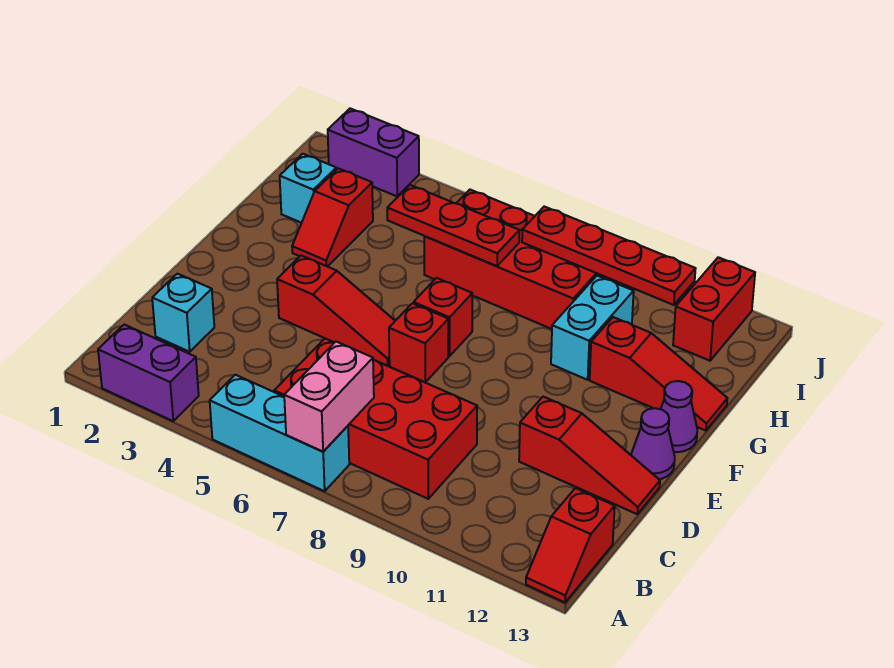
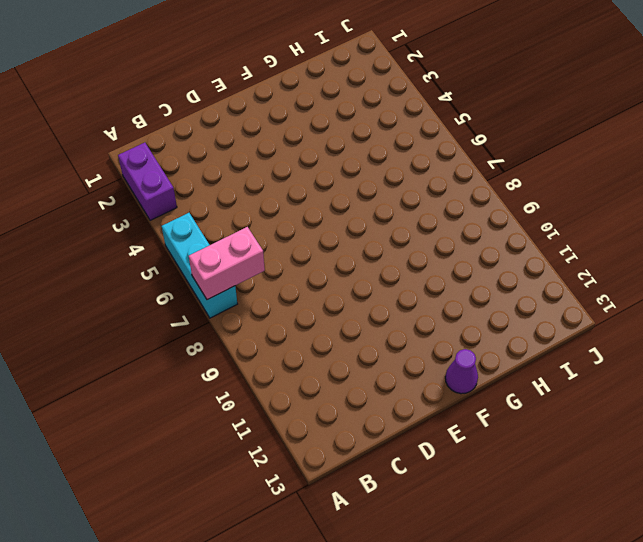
none -> red 1x2 slope [526,488,615,603]
none -> red 2x4 brick [274,339,477,499]
none -> cyan 1x1 brick [152,274,214,352]

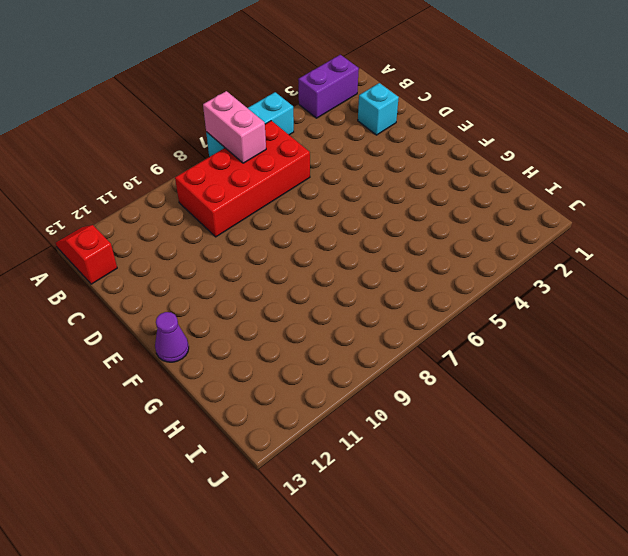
none -> red 1x3 slope [519,397,660,514]
none -> red 1x3 slope [277,256,395,366]
none -> red 1x1 brick [389,303,448,382]

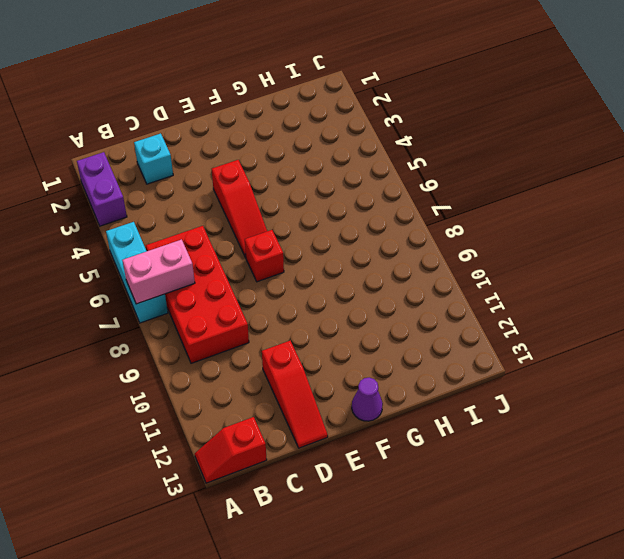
none -> purple 1x1 cone [631,408,675,479]
none -> red 1x1 brick [414,278,472,356]
none -> red 1x2 slope [292,168,373,267]

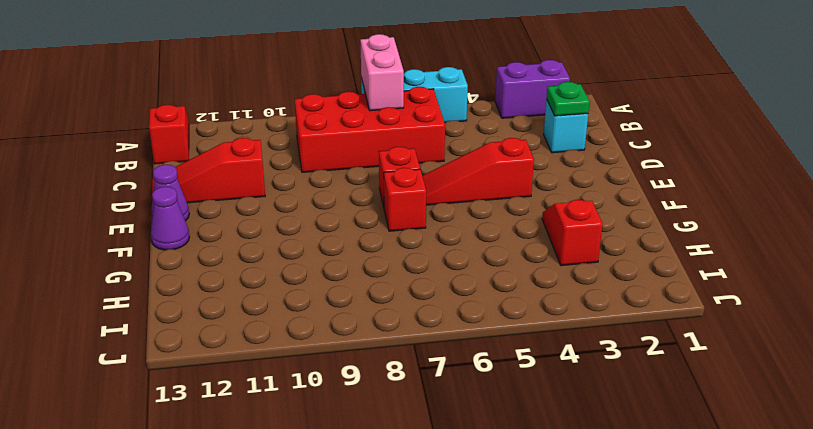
green 1x1 plate [547,82,590,116] -> none
none -> cyan 1x2 brick [551,276,634,380]
none -> red 1x3 slope [590,317,727,431]
none -> cyan 1x1 brick [280,154,336,223]

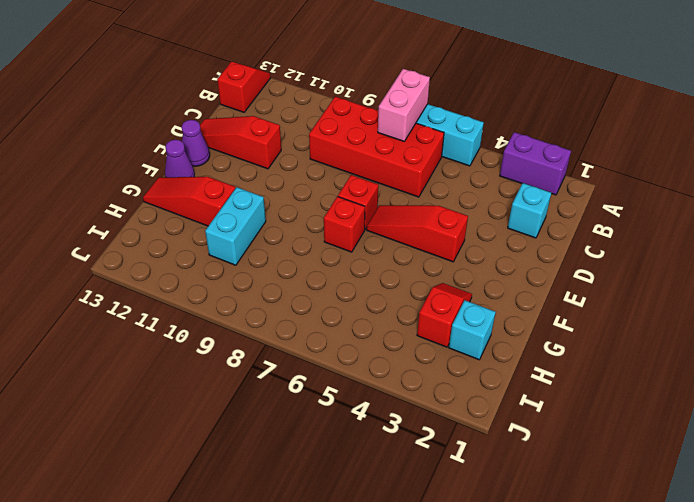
none -> red 2x4 brick [424,190,616,329]
none -> red 1x2 brick [673,257,755,361]
none -> purple 1x2 brick [328,109,419,196]

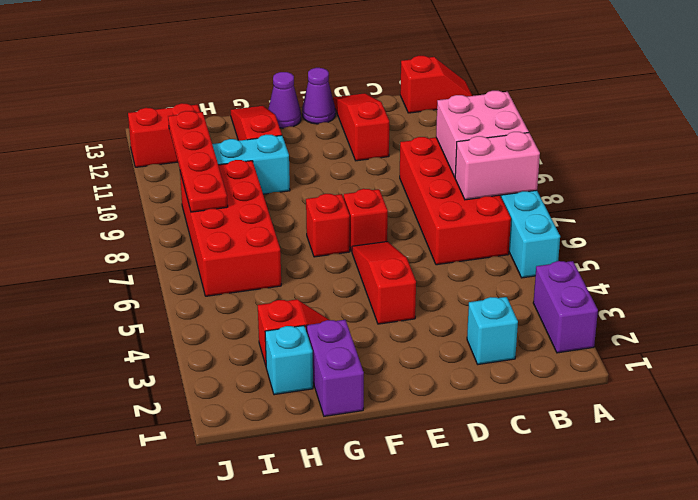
pink 2x2 brick [436,91,529,177] -> none
purple 1x2 brick [306,320,364,416] -> purple 1x2 brick moved to [328,109,419,196]
none -> red 1x3 plate [387,185,519,266]

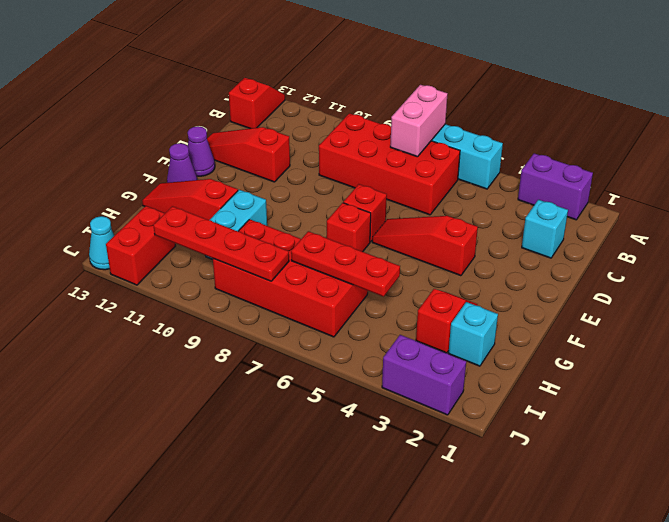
cyan 1x1 cone [89,216,114,270] -> none

